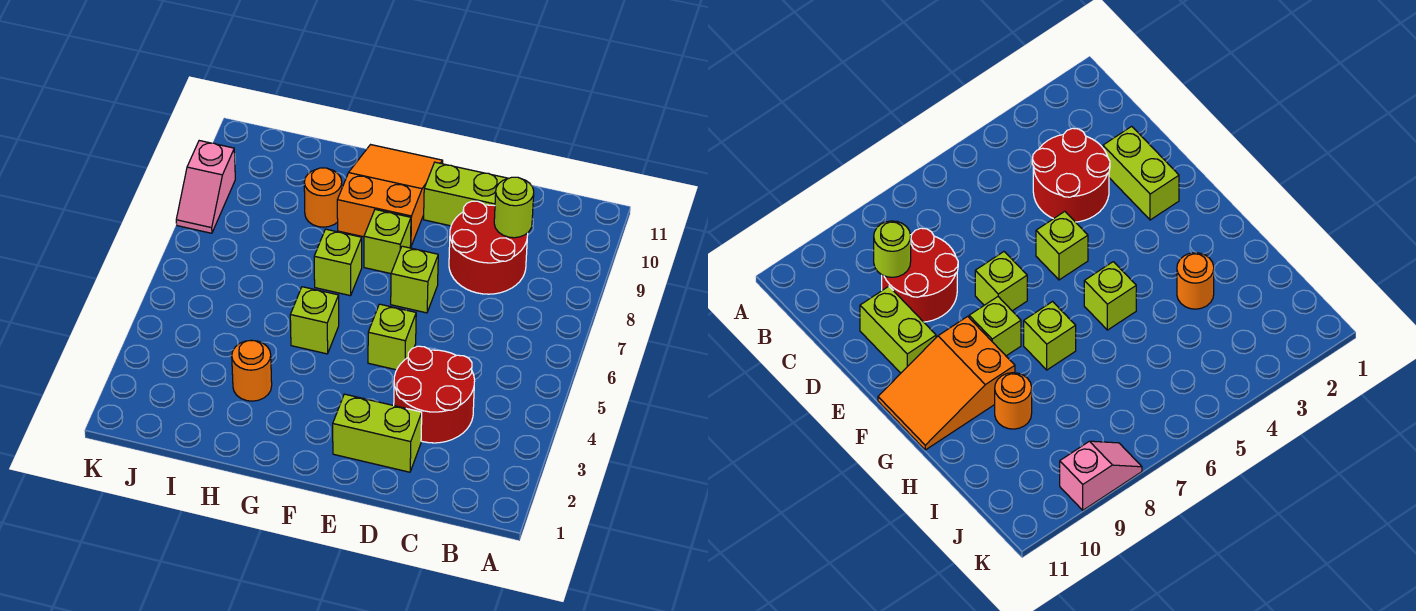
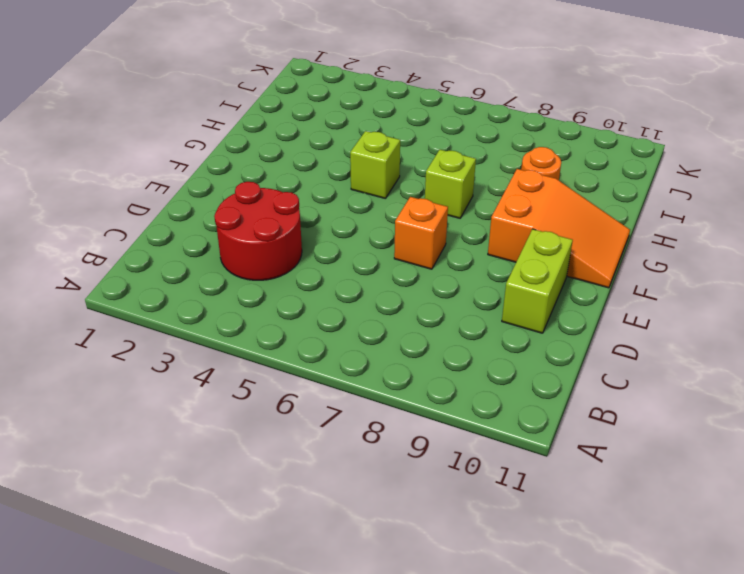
orange 1x1 brick [394,197,448,269] -> lime 1x1 brick [391,246,438,313]
none -> red 2x2 round brick [449,201,528,294]
none -> lime 1x2 brick [333,394,422,472]
none -> lime 1x1 brick [368,304,416,370]

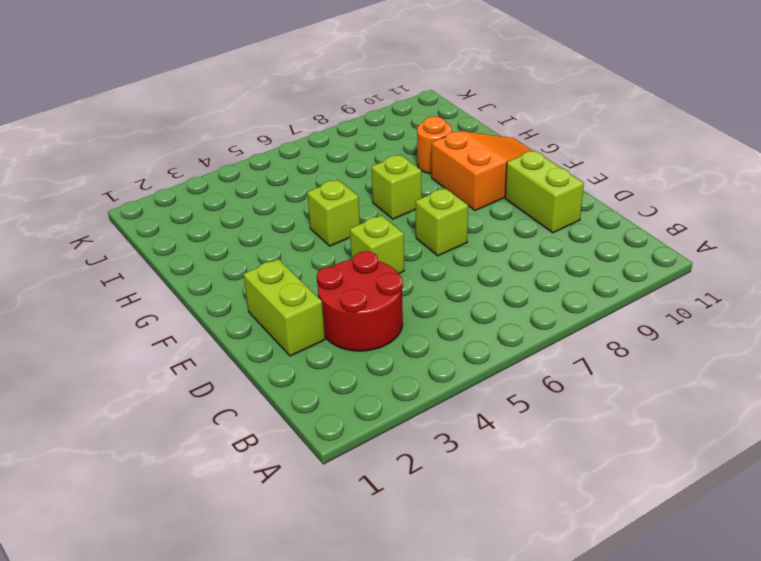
none -> red 2x2 round brick [449,201,528,294]
none -> lime 1x1 brick [364,210,411,274]
none -> orange 1x1 round brick [232,340,272,401]

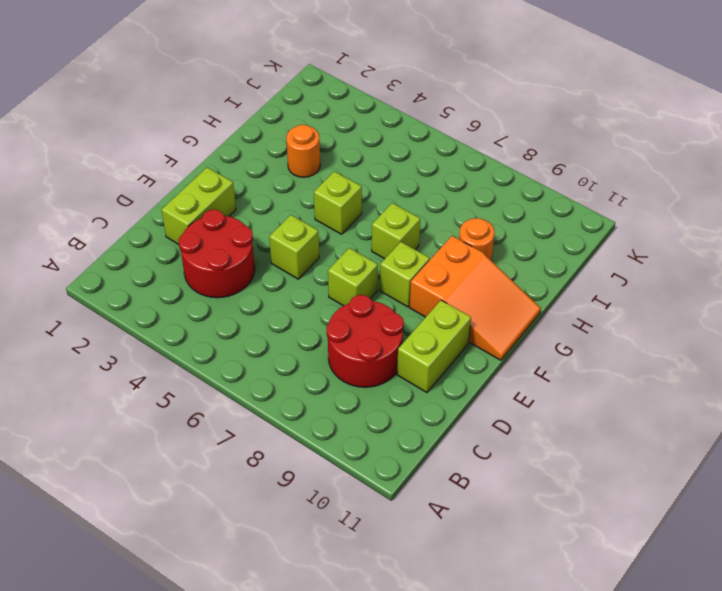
none -> pink 1x2 slope [176,141,235,233]
none -> lime 1x1 round brick [494,177,534,238]

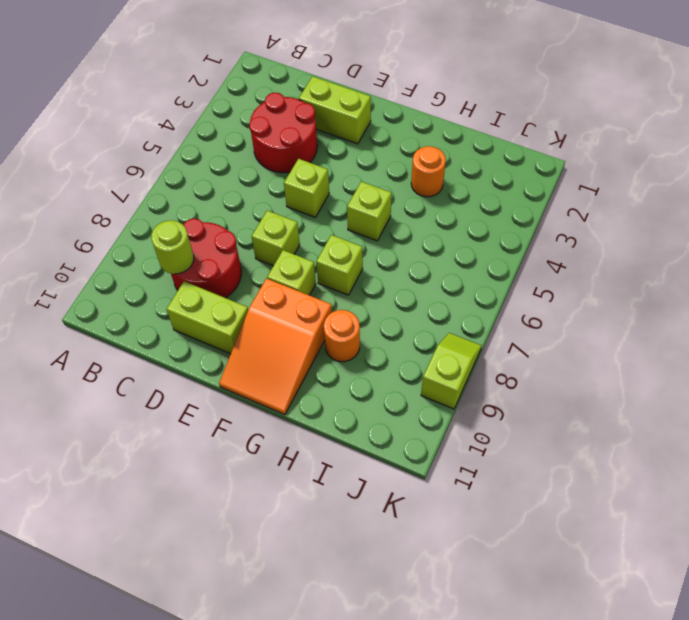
lime 1x2 slope [421,333,482,409] -> pink 1x2 slope [176,141,235,233]

